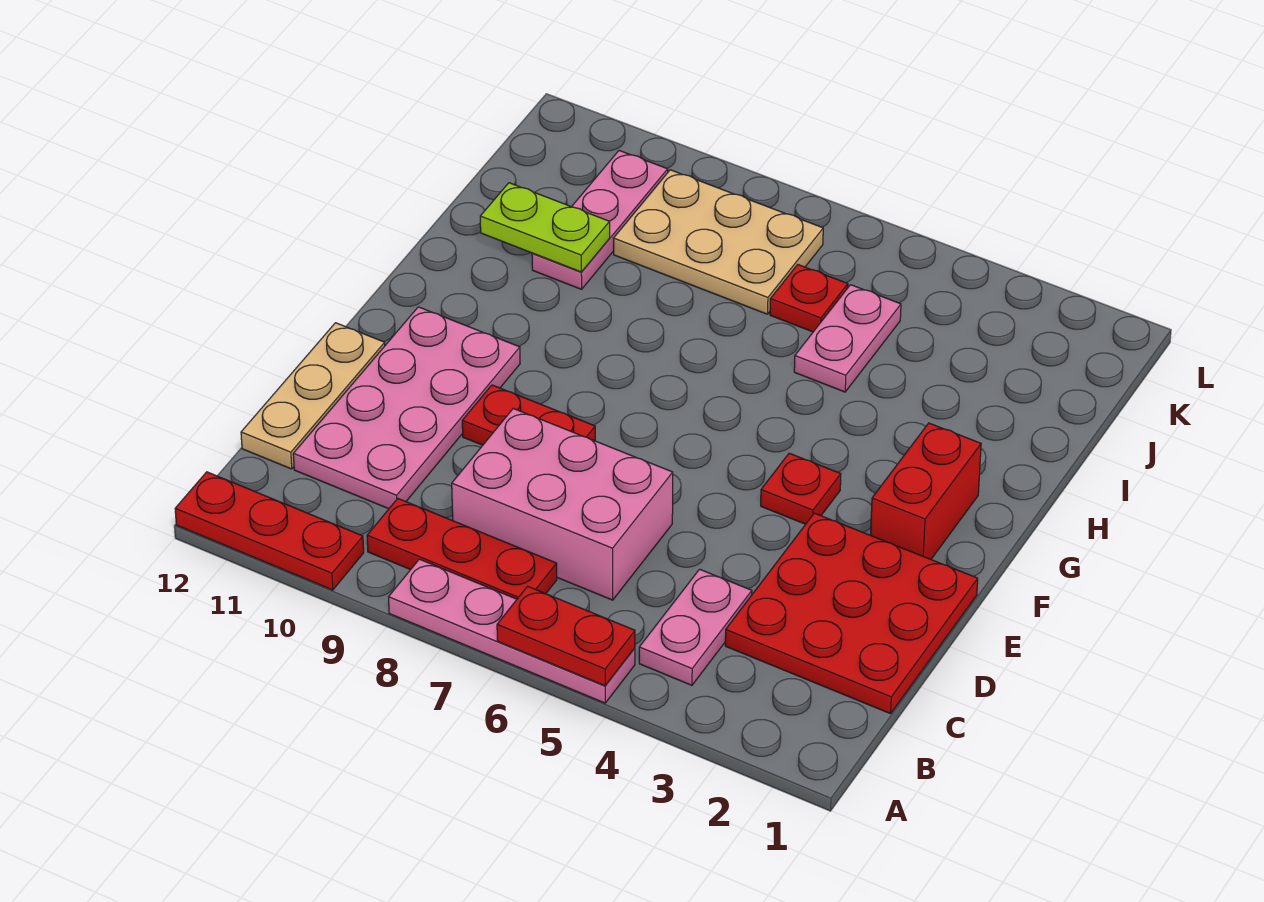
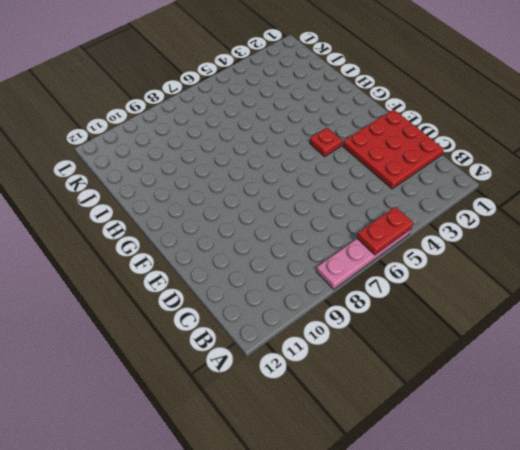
none -> red 1x3 plate [175,472,364,590]
none -> pink 1x2 plate [639,569,752,685]
none -> red 1x3 plate [367,499,557,599]

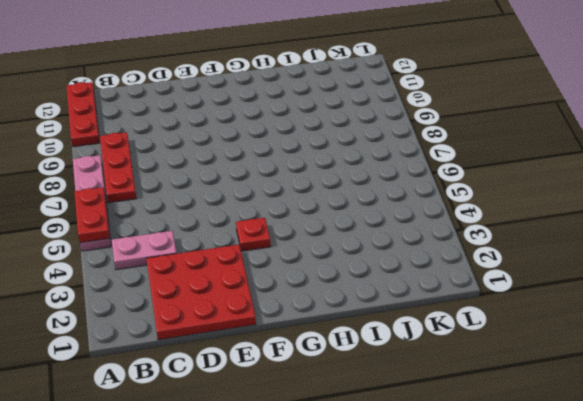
none -> pink 2x3 brick [452,409,673,600]
none -> pink 2x4 plate [293,307,520,509]
none -> tan 1x3 plate [241,323,385,469]

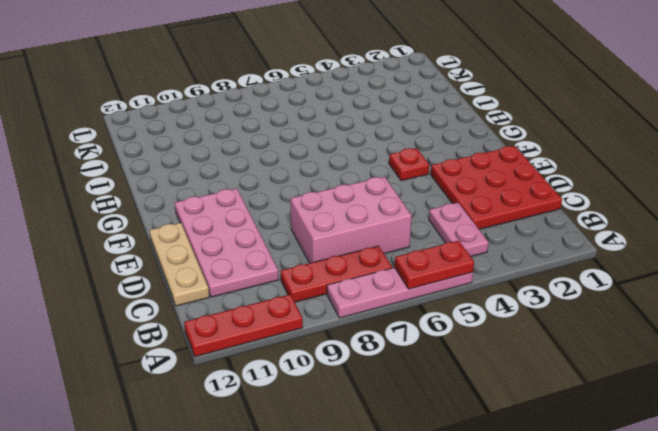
none -> red 1x2 plate [462,385,595,445]
none -> red 1x2 brick [871,423,981,559]
none -> pink 1x2 plate [794,285,901,392]

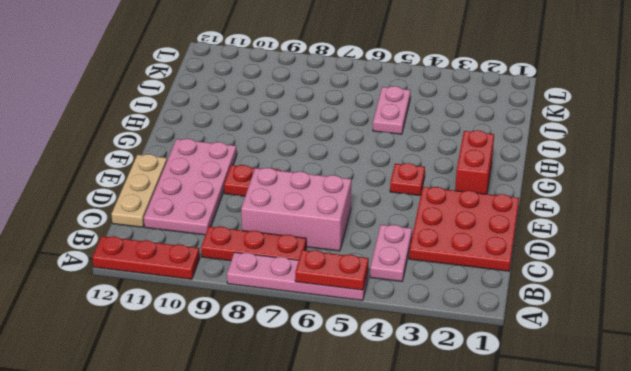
none -> pink 1x3 plate [532,151,668,289]
none -> red 1x1 plate [770,265,848,332]
none -> tan 2x3 plate [613,170,823,314]

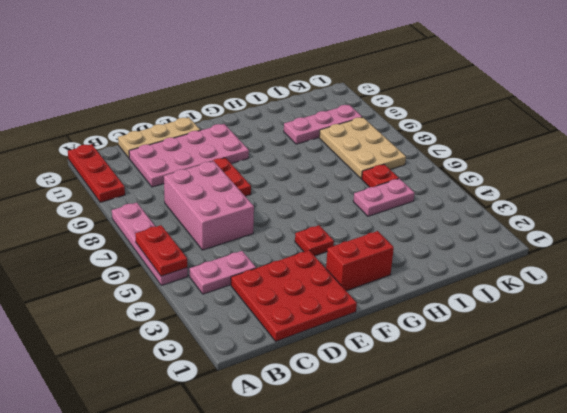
none -> red 1x3 plate [367,499,557,599]
none -> lime 1x2 plate [480,183,610,272]

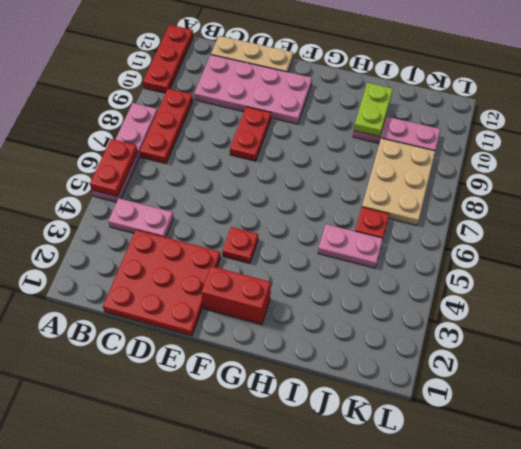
none -> pink 2x3 brick [452,409,673,600]

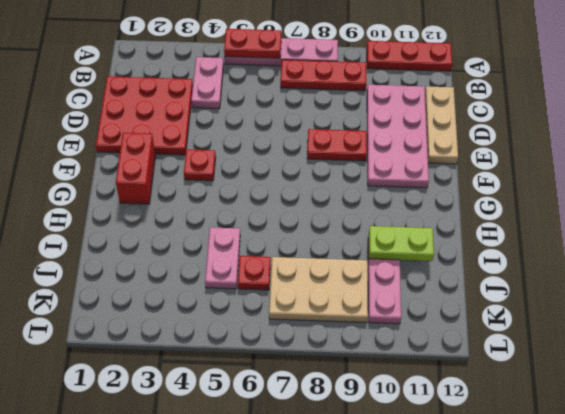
none -> pink 2x3 brick [452,409,673,600]

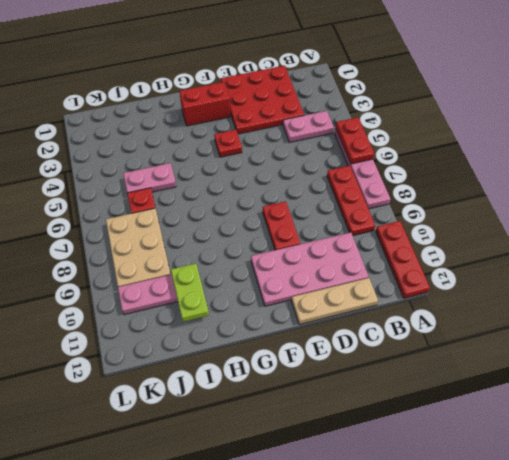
none -> pink 2x3 brick [452,409,673,600]

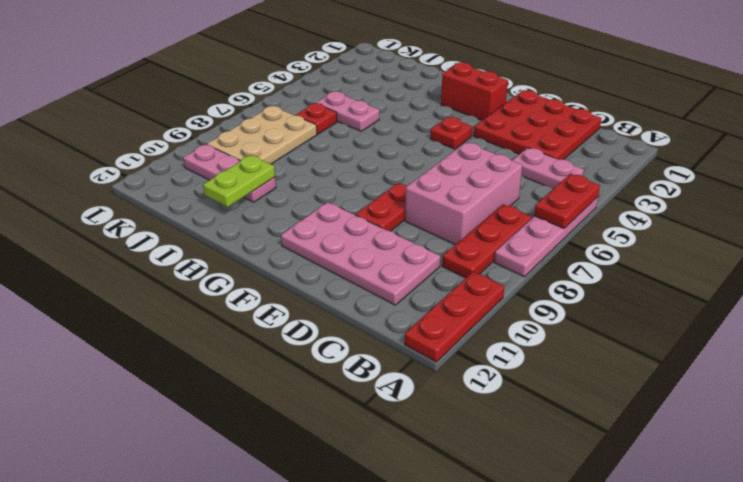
none -> tan 1x3 plate [241,323,385,469]

